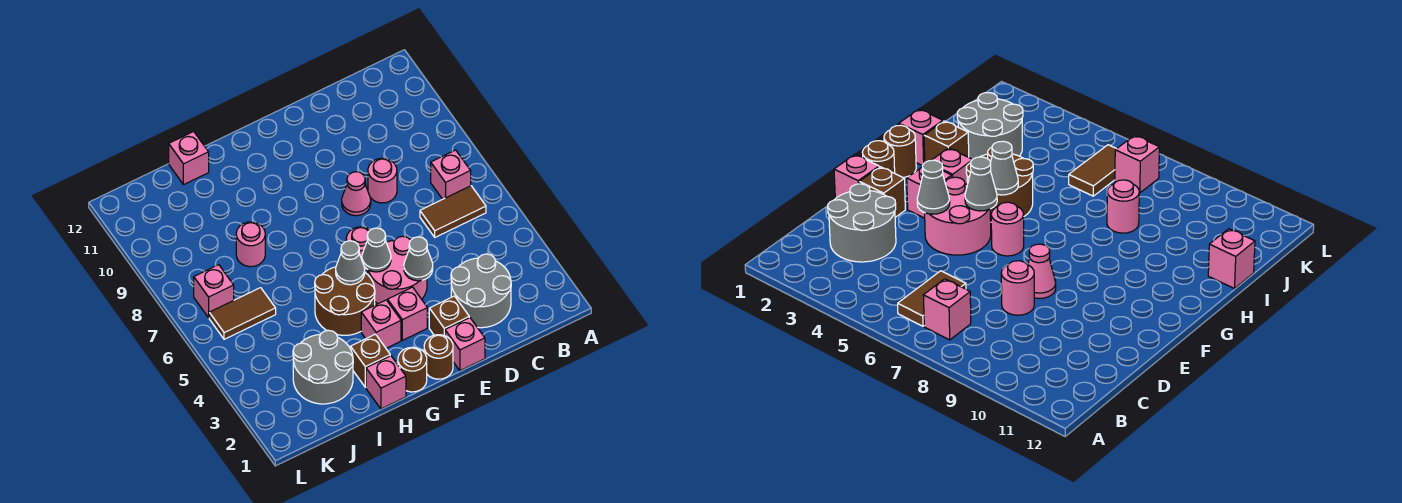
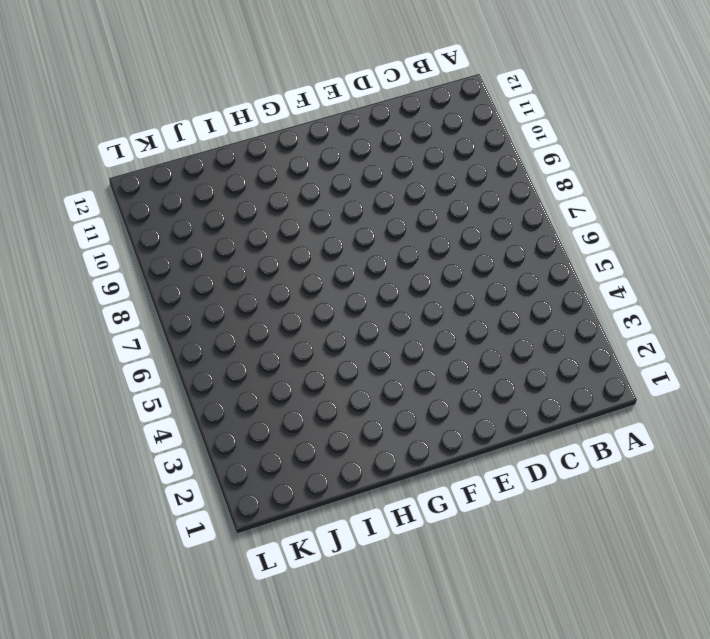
none -> brown 1x2 tile [420,186,486,237]
none -> pink 1x1 brick [431,150,471,199]
none -> grey 2x2 round brick [451,254,511,328]

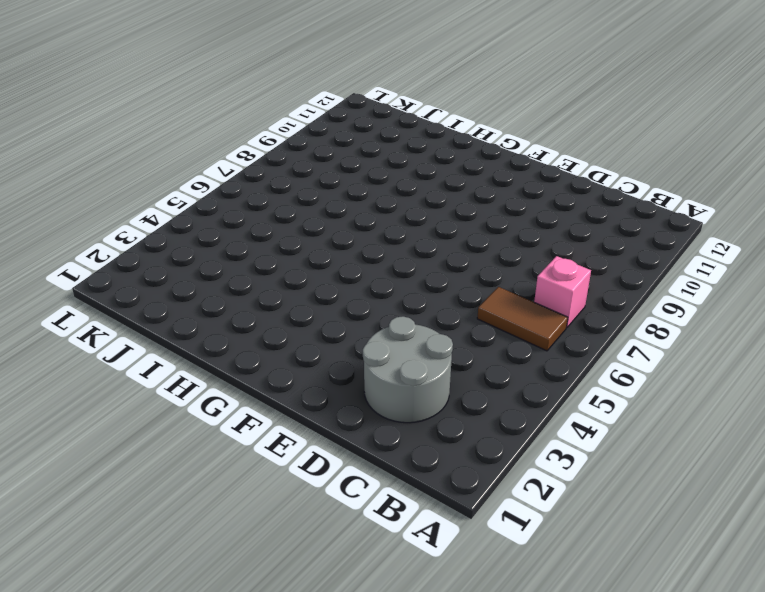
none -> pink 1x1 round brick [368,158,397,203]
none -> pink 1x1 brick [445,318,485,371]
none -> brown 1x1 brick [429,296,469,336]

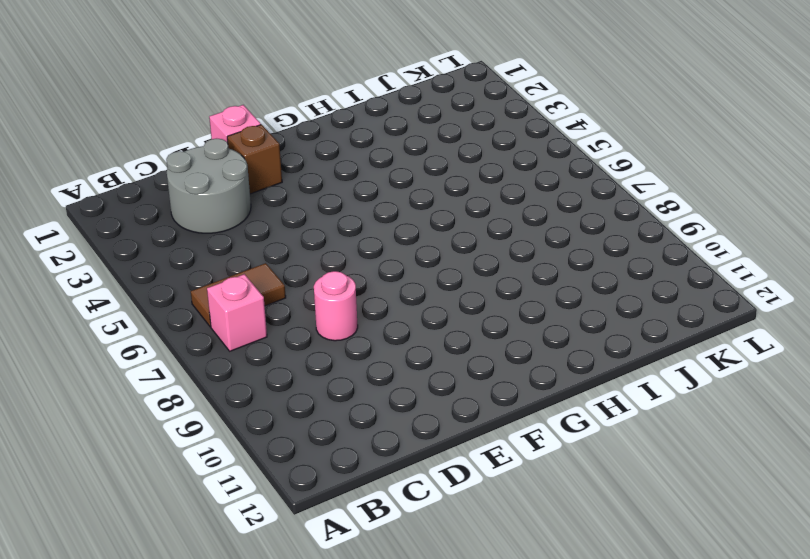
none -> pink 2x2 round brick [368,236,427,304]
none -> pink 1x1 cone [342,172,371,216]
none -> brown 1x1 round brick [424,335,453,379]

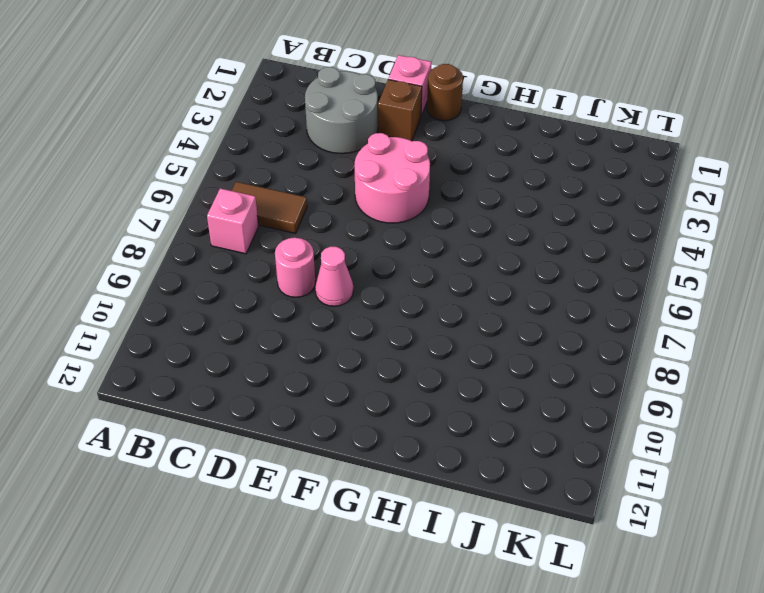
none -> pink 1x1 brick [388,287,427,340]
none -> pink 1x1 round brick [346,227,370,271]
none -> brown 1x1 round brick [398,347,427,392]

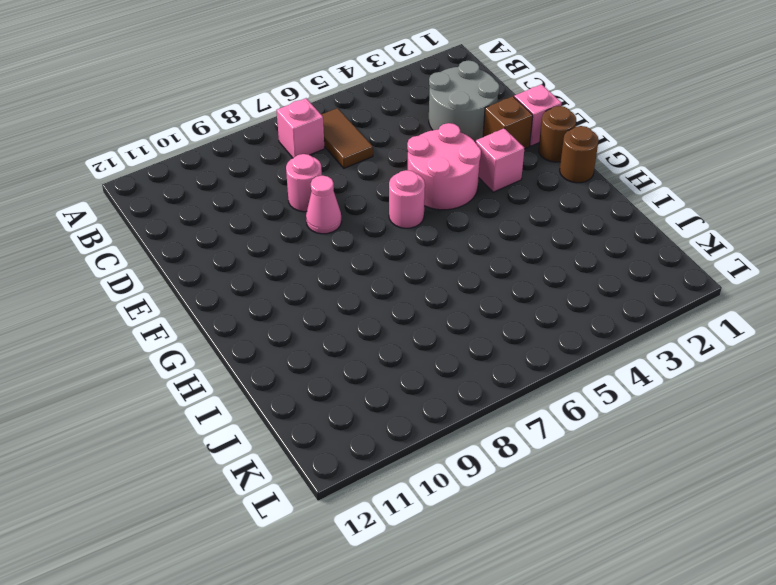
none -> pink 1x1 brick [361,300,401,348]
none -> brown 2x2 round brick [315,267,375,335]
none -> pink 1x1 brick [366,356,406,409]

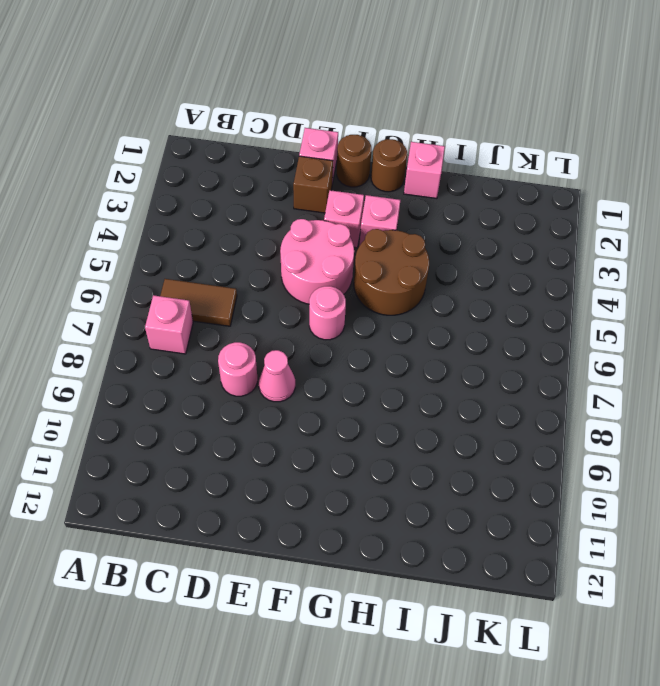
none -> grey 2x2 round brick [451,254,511,328]
none -> brown 1x1 brick [351,334,390,387]
none -> grey 2x2 round brick [293,330,353,404]

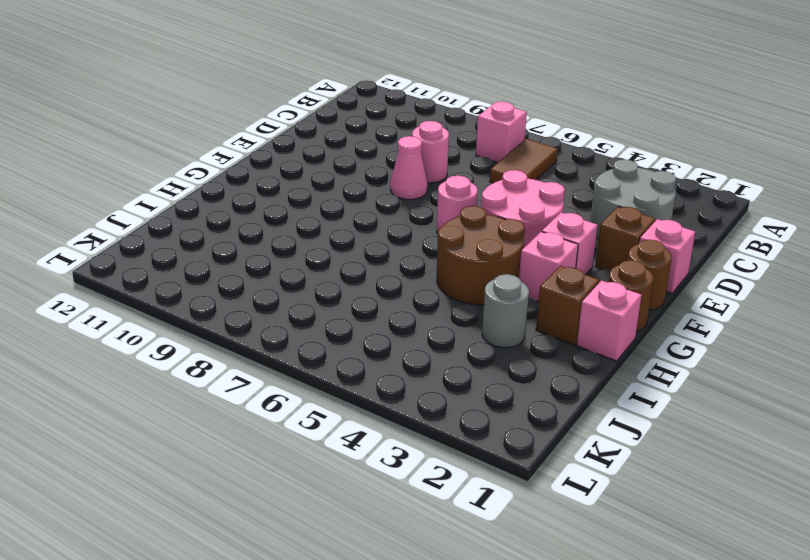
grey 1x1 round brick [482,274,529,348] -> grey 2x2 round brick [293,330,353,404]
none -> pink 1x1 round brick [236,222,265,267]
none -> pink 1x1 brick [169,131,209,185]
none -> brown 1x2 tile [209,288,276,339]

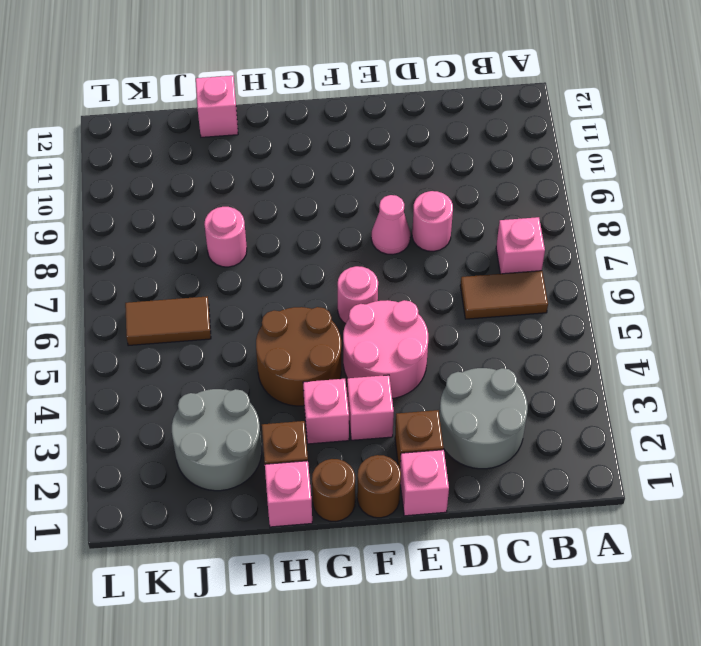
none -> pink 1x1 brick [194,265,234,318]
none -> grey 1x1 cone [404,237,433,281]
none -> grey 1x1 cone [362,228,391,272]

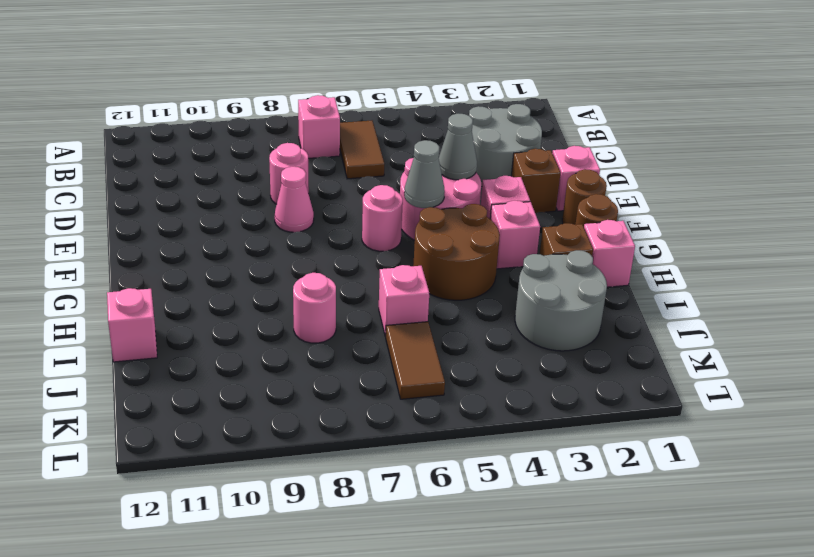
pink 1x1 brick [379,265,429,337] -> pink 1x1 brick moved to [194,265,234,318]
none -> grey 1x1 cone [336,241,365,285]

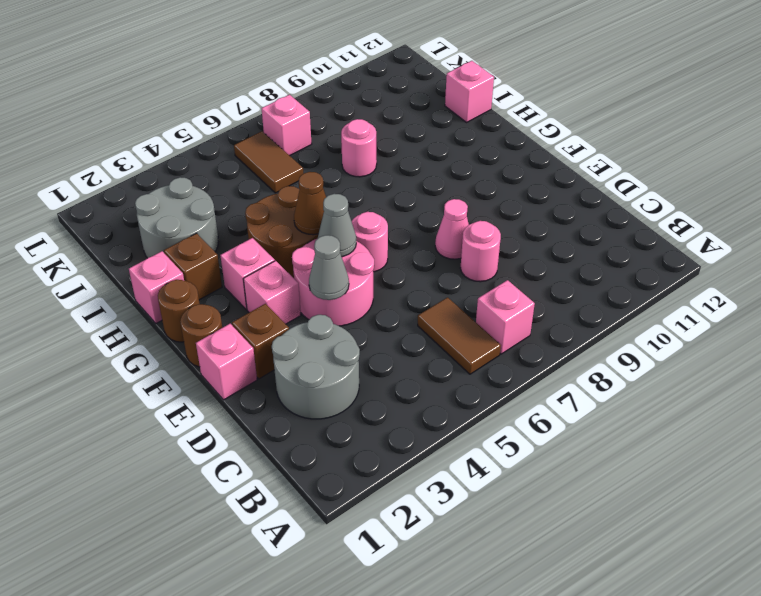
brown 1x1 cone [294,172,326,235] -> grey 1x1 cone [336,241,365,285]

